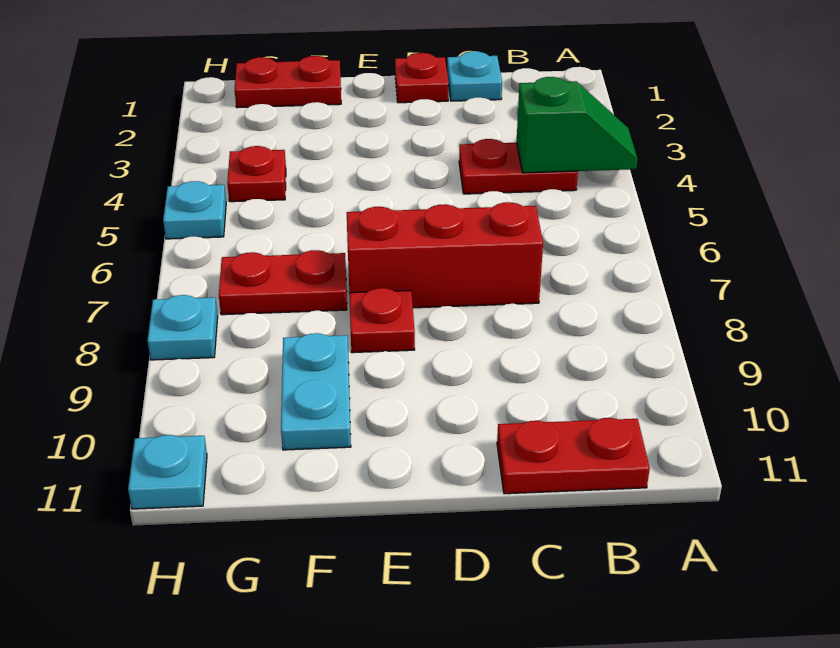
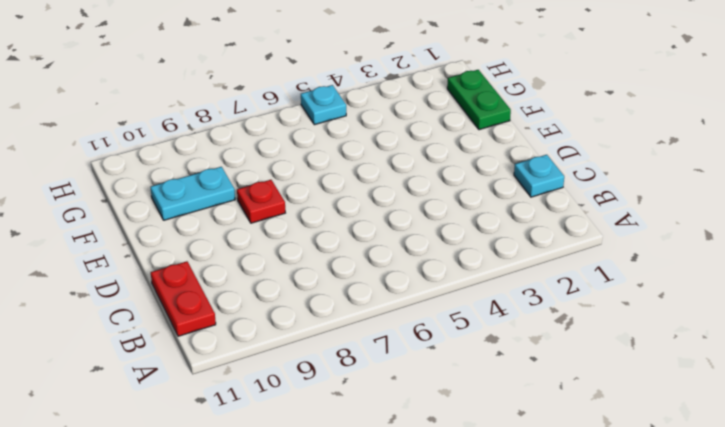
green 1x2 plate [447,70,511,130] -> red 1x2 plate [235,56,341,108]
none -> red 1x2 plate [459,139,578,194]
none -> red 1x3 brick [347,202,543,308]
none -> red 1x1 plate [395,53,449,103]

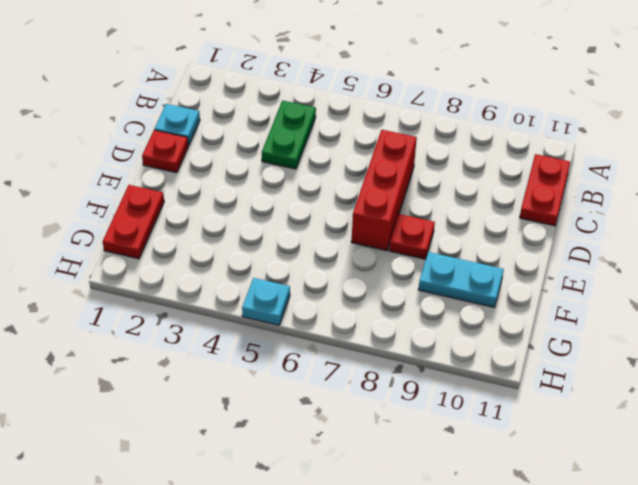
green 1x2 plate [262,101,316,169] -> red 1x2 plate [459,139,578,194]
none -> red 1x2 plate [219,250,347,315]
none -> red 1x1 plate [227,146,286,202]
none -> cyan 1x1 plate [148,295,218,360]

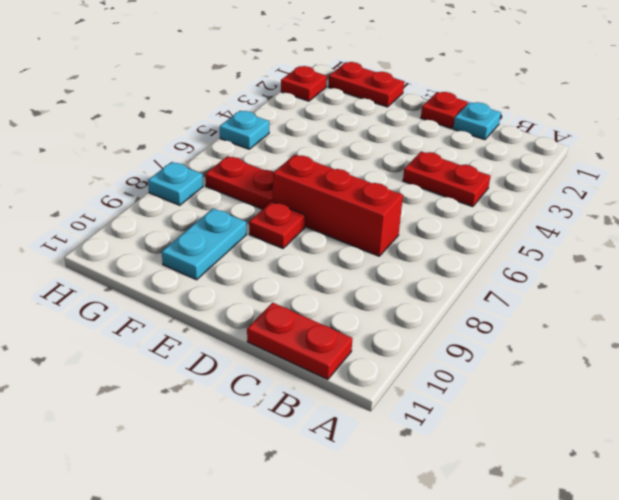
red 1x1 plate [281,66,327,101] -> red 1x1 plate moved to [227,146,286,202]
none -> cyan 1x1 plate [128,435,207,509]
none -> green 1x2 slope [517,77,637,173]

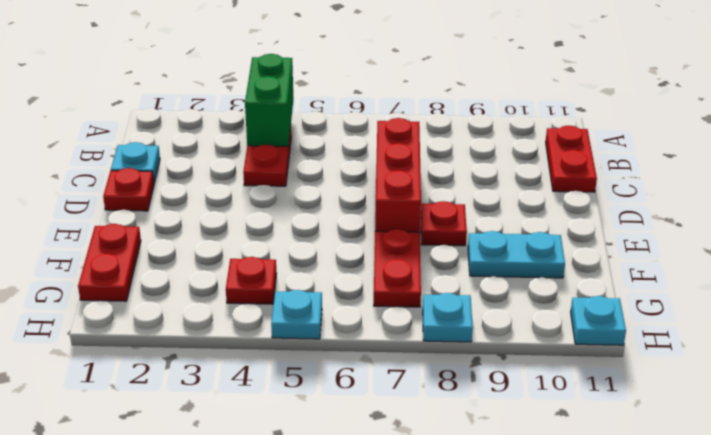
green 1x2 brick [245,54,293,146] -> green 1x2 slope [517,77,637,173]

